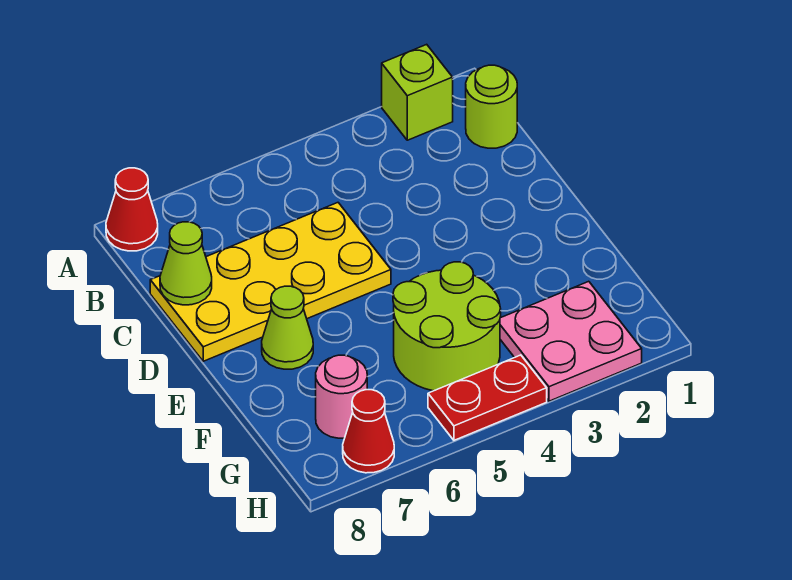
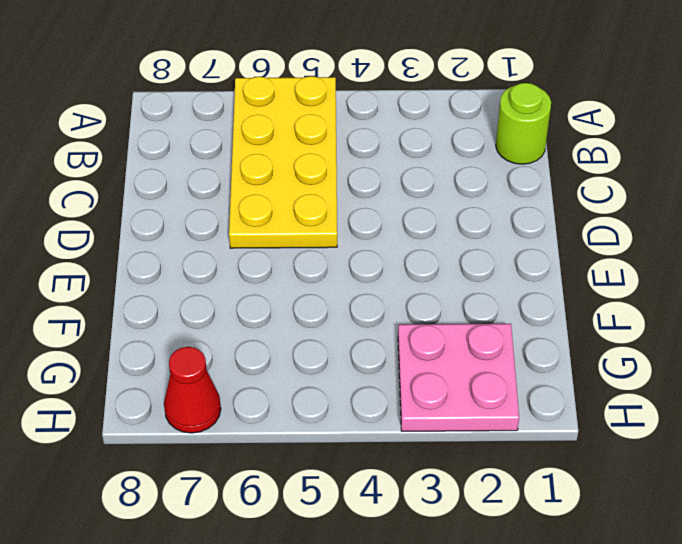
yellow 2x4 plate [229,76,337,248] -> yellow 2x4 plate turned to [150,203,391,361]
none -> lime 1x1 brick [382,44,453,140]
none -> red 1x1 cone [106,168,158,251]

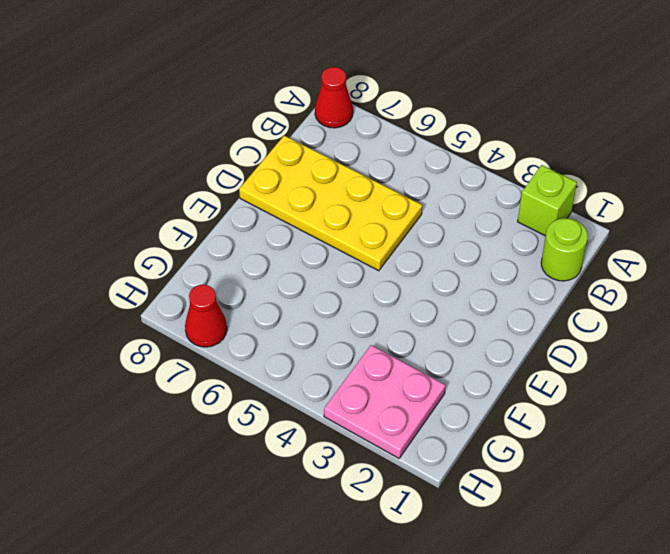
none -> lime 1x1 cone [262,286,313,369]
none -> lime 2x2 round brick [393,262,501,391]

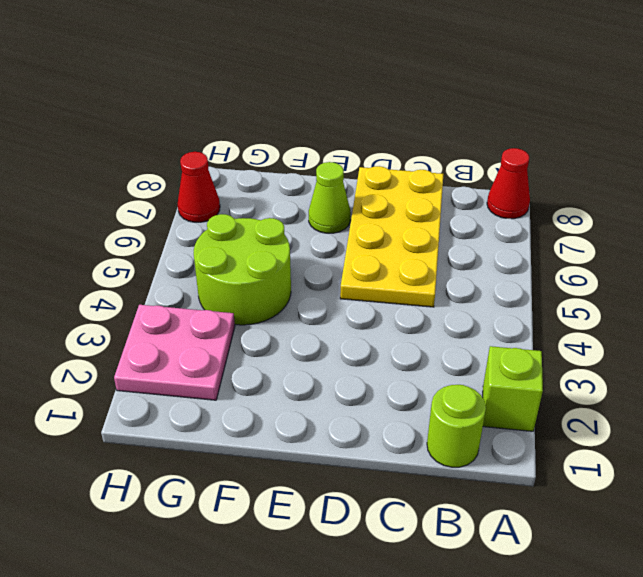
none -> pink 1x1 round brick [316,355,367,438]
none -> red 1x2 plate [428,355,547,440]

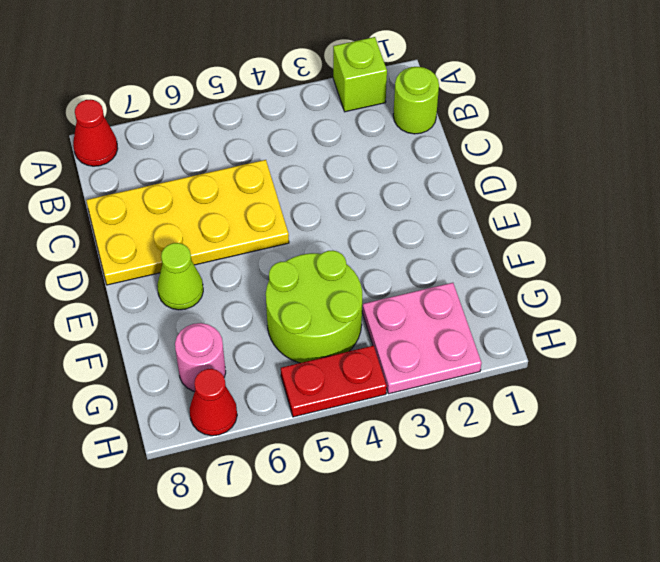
none -> lime 1x1 cone [160,222,212,305]

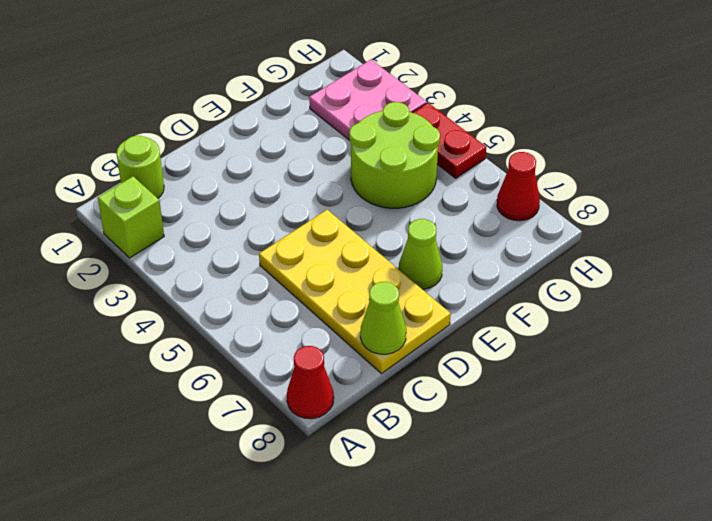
none -> pink 1x1 round brick [316,355,367,438]

